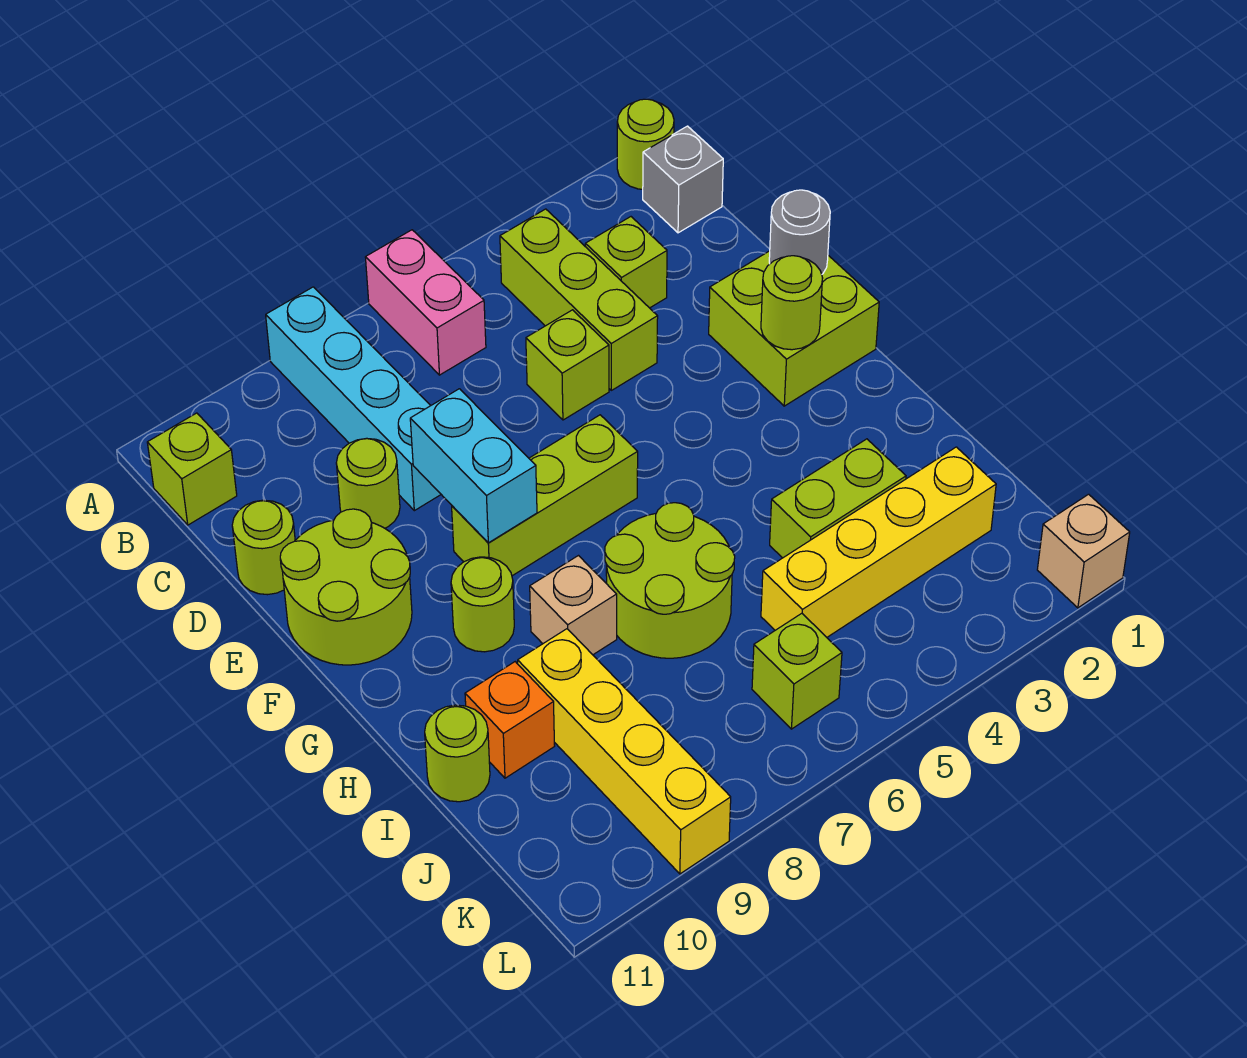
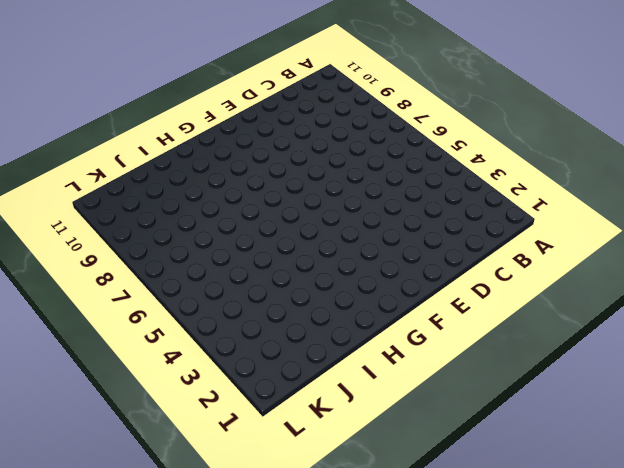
none -> lime 1x1 round brick [617,99,674,189]
none -> pink 1x2 brick [365,230,486,375]
none -> cyan 1x4 brick [266,287,441,511]

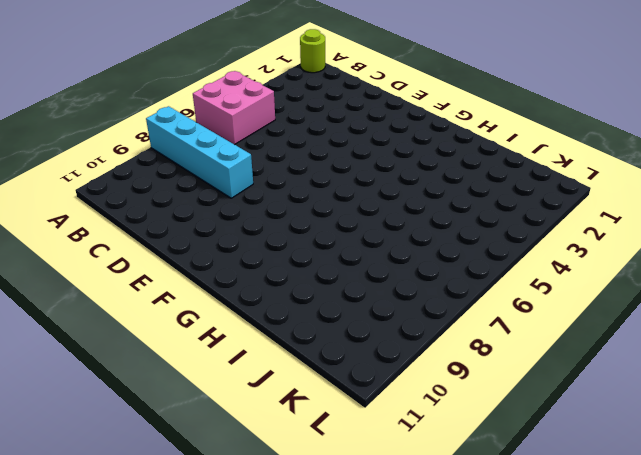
pink 2x2 brick [193,71,275,145] -> pink 1x2 brick [365,230,486,375]
none -> grey 1x1 brick [643,126,723,233]
none -> lime 1x3 brick [500,209,658,390]
none -> lime 1x1 brick [147,413,237,525]

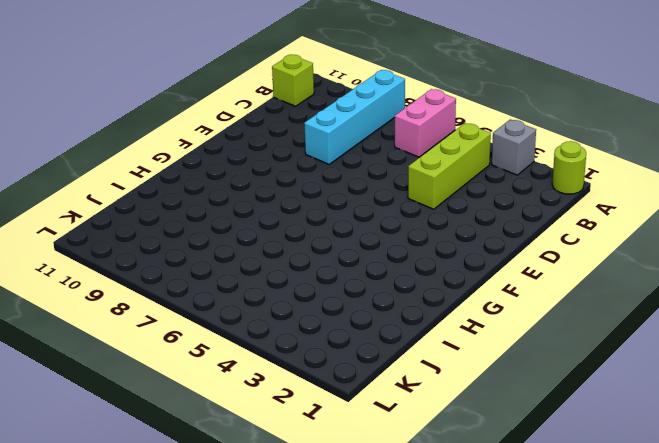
grey 1x1 brick [492,119,536,175] -> grey 1x1 brick moved to [643,126,723,233]
none -> lime 1x1 brick [585,217,667,308]
none -> lime 1x1 brick [526,310,609,420]
none -> lime 1x1 round brick [336,438,400,528]

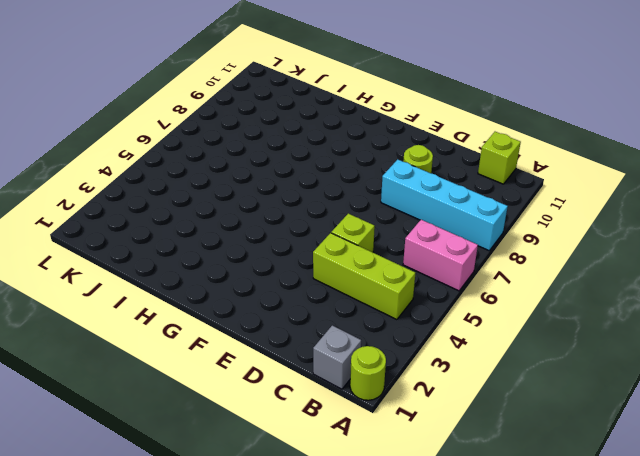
none -> lime 1x1 brick [585,217,667,308]
none -> lime 1x1 round brick [232,500,295,595]
none -> lime 2x2 brick [709,251,879,406]

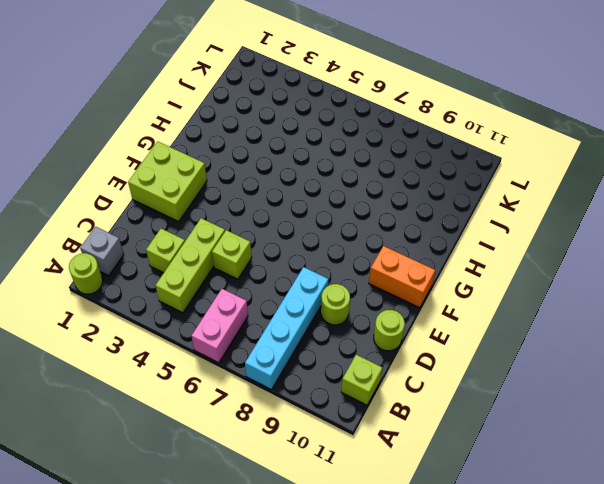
orange 1x2 brick [369,246,435,308] -> lime 2x2 round brick [280,509,412,665]
none -> lime 1x3 brick [452,415,638,576]
none -> lime 1x1 round brick [451,557,514,652]
none -> lime 2x2 round brick [605,503,735,658]

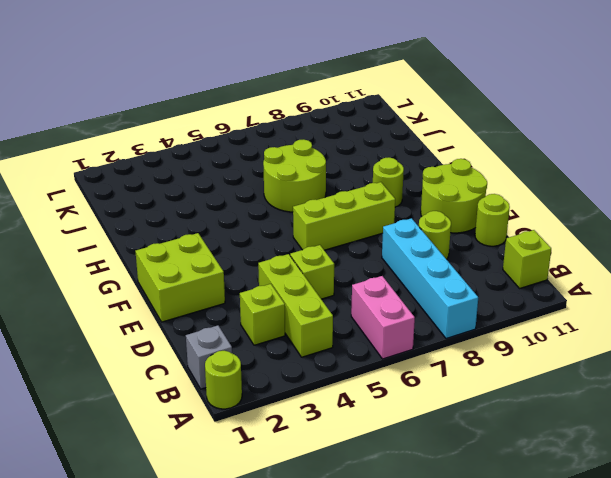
none -> tan 1x1 brick [530,556,617,655]
none -> lime 1x2 brick [770,439,906,558]
none -> yellow 1x4 brick [518,629,731,874]

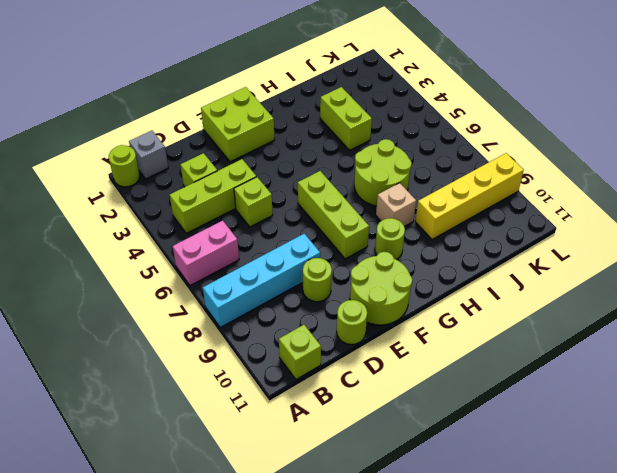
none -> orange 1x1 brick [465,662,555,778]
none -> lime 1x1 round brick [425,705,490,802]
none -> yellow 1x4 brick [761,447,996,637]

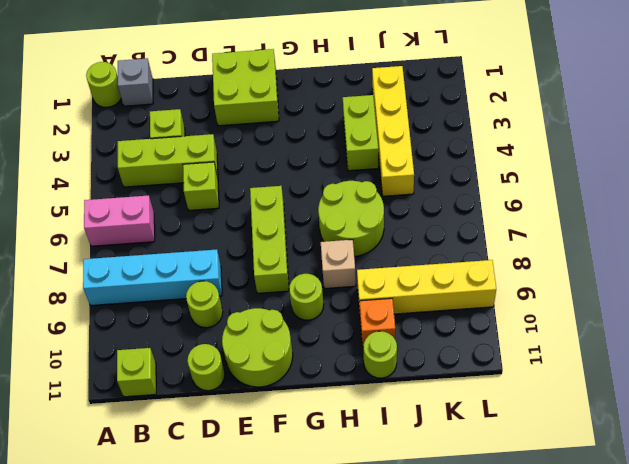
none -> lime 1x1 brick [752,613,842,729]
none -> tan 1x1 brick [1037,494,1130,608]
none -> grey 1x1 round brick [769,190,830,274]

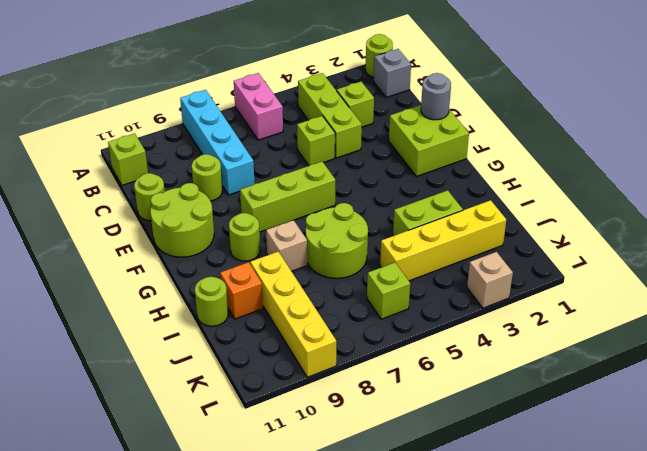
tan 1x1 brick [467,252,513,308] -> tan 1x1 brick moved to [1037,494,1130,608]
none -> cyan 1x2 brick [410,389,537,543]
none -> lime 1x1 round brick [761,256,822,350]

